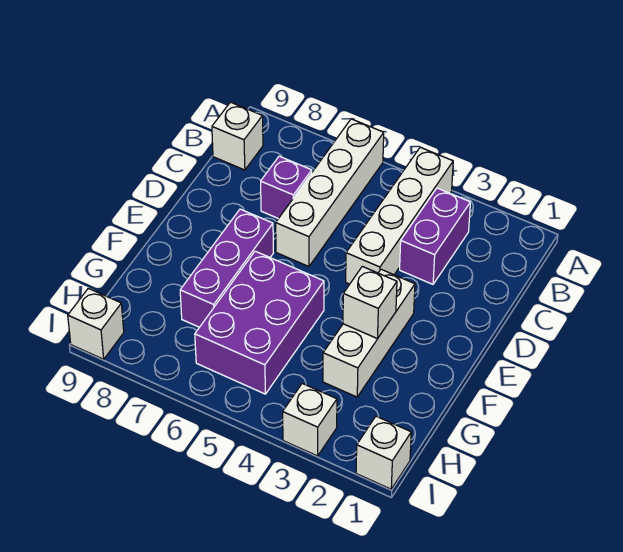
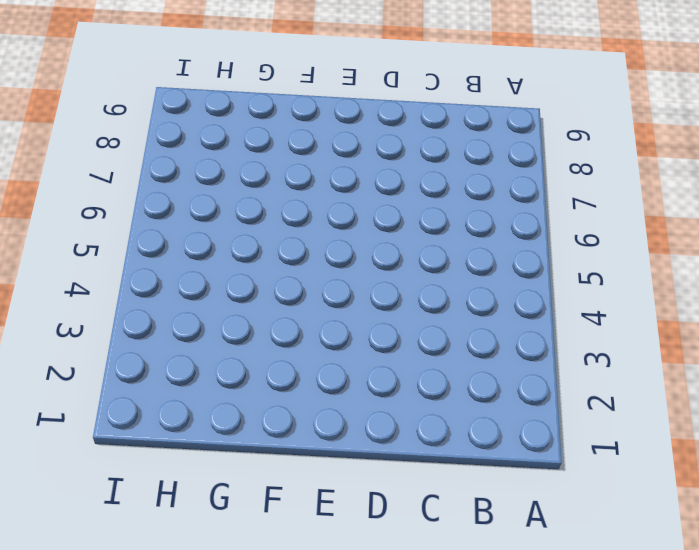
none -> white 1x4 brick [346,147,453,284]
none -> white 1x4 brick [276,119,384,266]
none -> purple 1x2 brick [400,188,470,284]

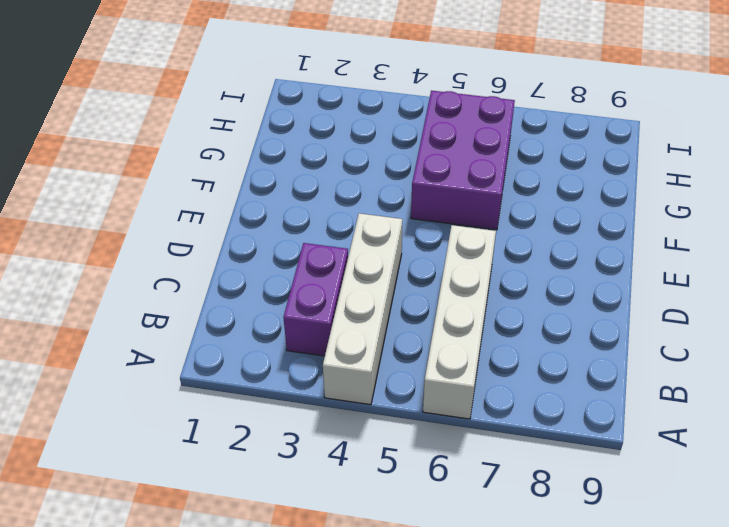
none -> white 1x1 brick [212,102,263,170]
none -> purple 1x1 brick [261,156,312,219]
none -> white 1x3 brick [323,269,415,397]

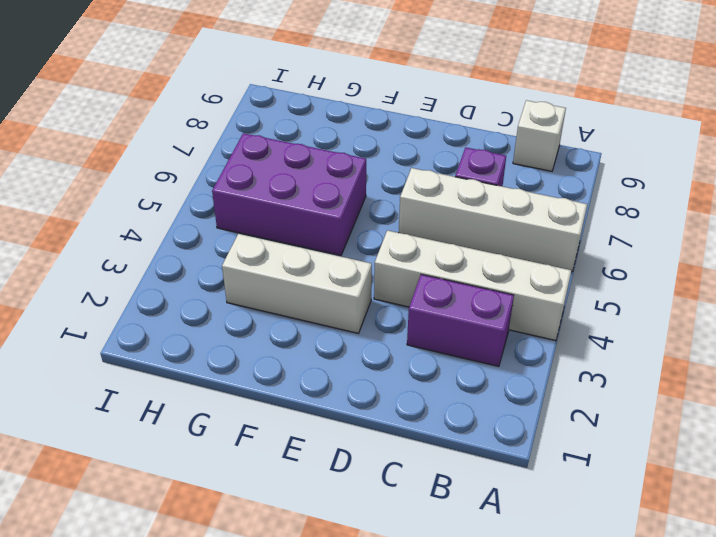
none -> purple 1x3 brick [180,209,273,327]
none -> white 1x1 brick [356,416,411,489]
none -> white 1x1 brick [283,383,337,456]

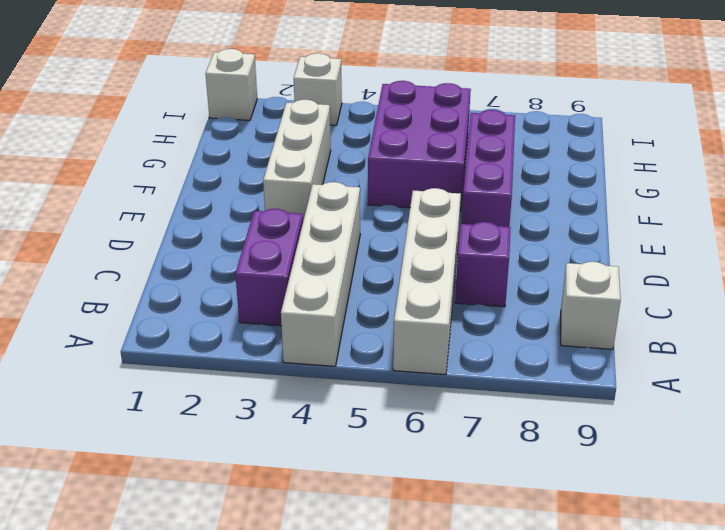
none -> white 1x1 brick [68,288,124,359]
none -> white 1x1 brick [343,266,397,339]

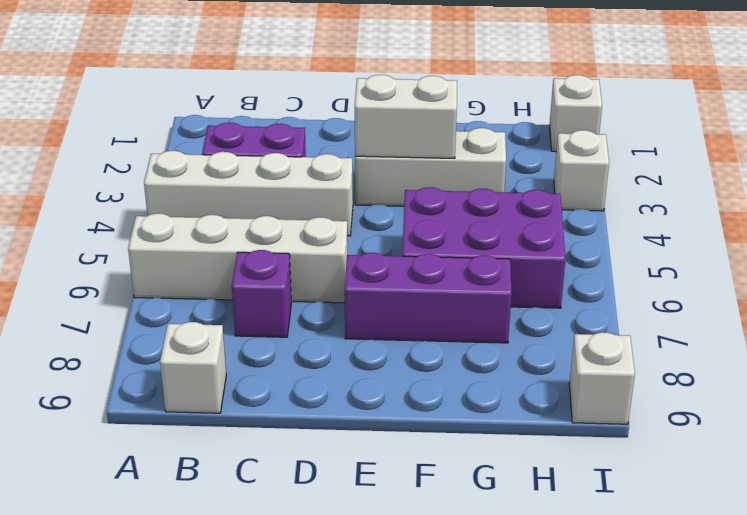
white 1x2 brick [355,75,457,158] -> white 1x1 brick [343,266,397,339]

